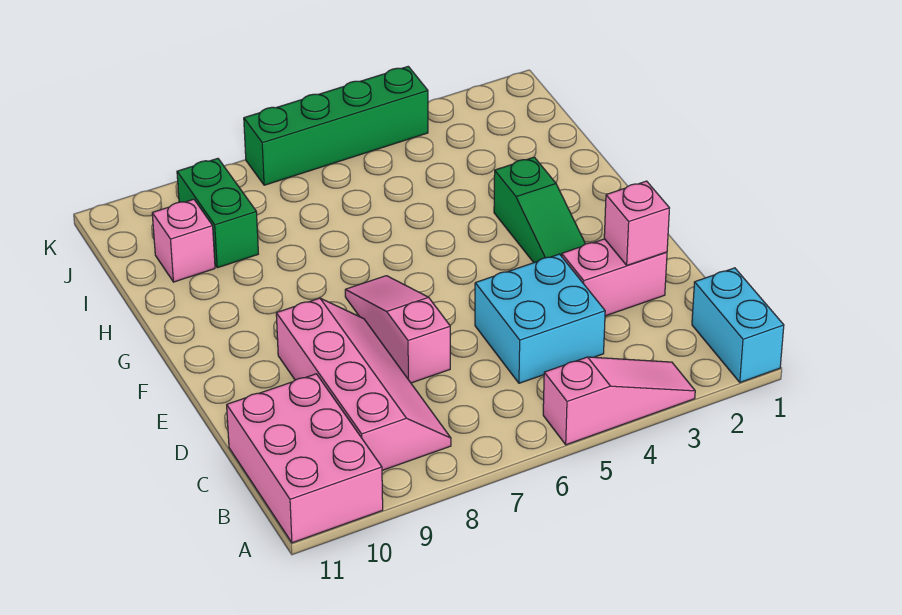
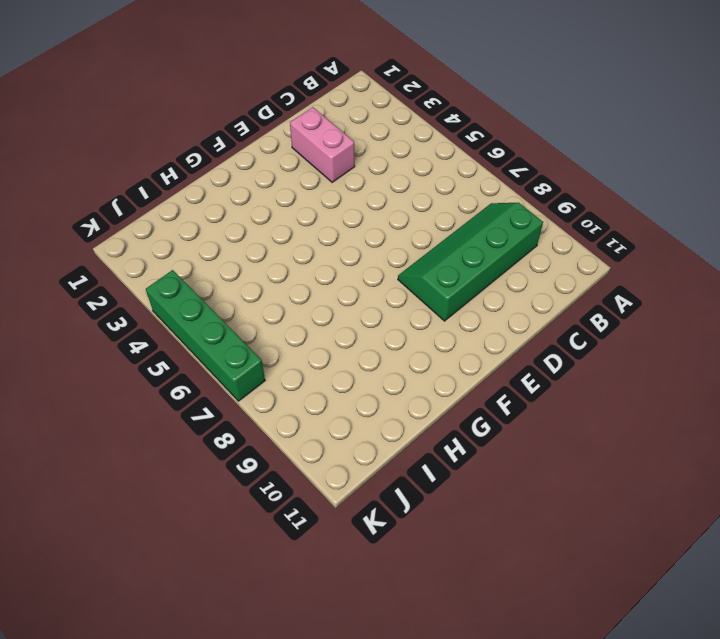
green 2x4 slope [398,203,543,321] -> pink 2x4 slope [276,298,451,470]
none -> cyan 1x2 brick [692,268,784,382]
none -> pink 1x3 slope [543,357,695,445]
none -> pink 2x3 brick [227,374,383,543]

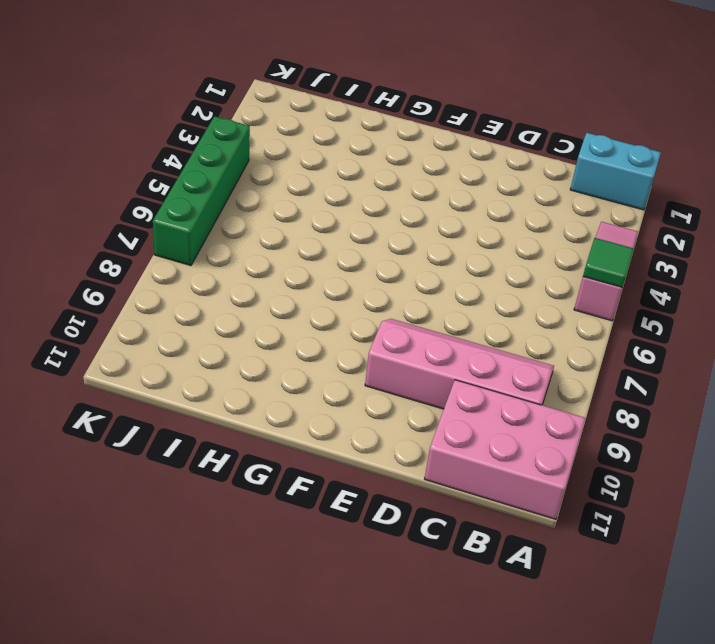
green 1x1 tile [583,238,634,287] -> none
none -> cyan 2x2 brick [475,254,605,383]
none -> pink 1x2 brick [562,239,667,316]
none -> pink 1x3 slope [345,276,450,383]

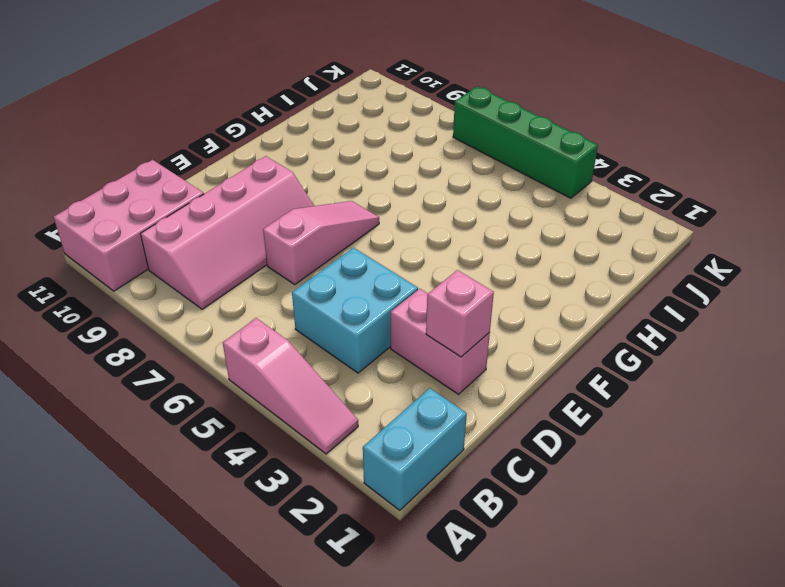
none -> green 1x3 slope [494,157,585,263]
none -> green 1x2 brick [177,158,258,268]
none -> pink 1x1 brick [152,199,215,282]

